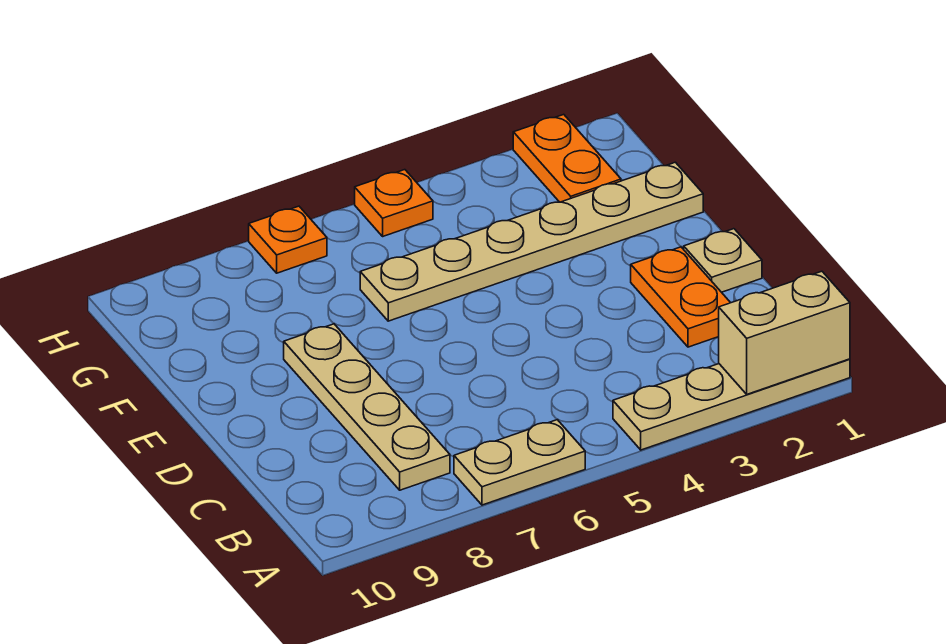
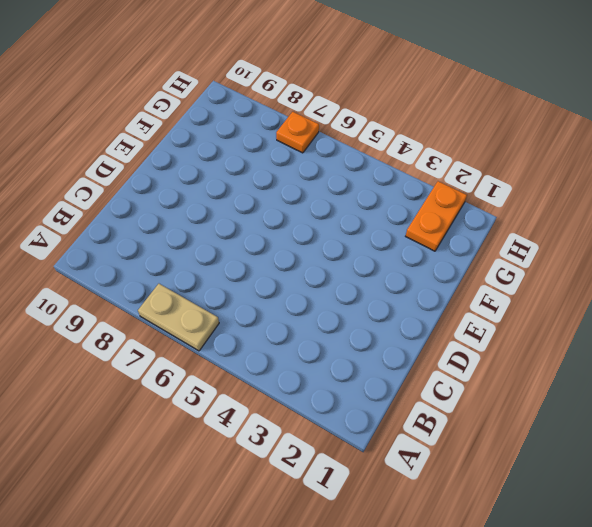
none -> tan 1x4 plate [613,359,850,450]
none -> tan 1x4 plate [284,324,450,490]

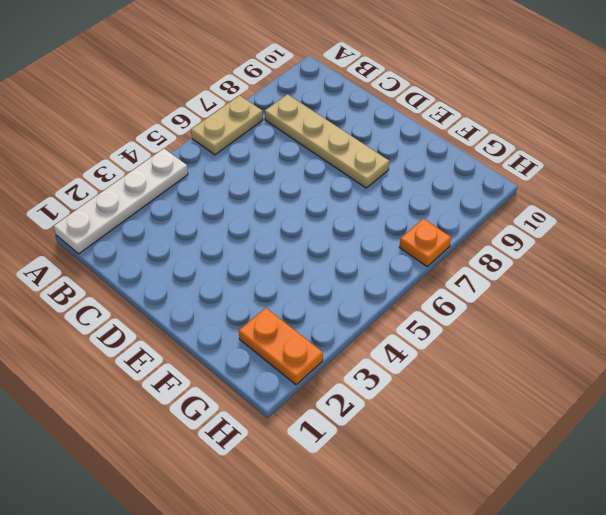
white 1x4 plate [54,149,188,254] -> tan 1x4 plate [613,359,850,450]
none -> orange 1x2 plate [631,247,730,347]
none -> tan 1x1 plate [684,229,762,292]

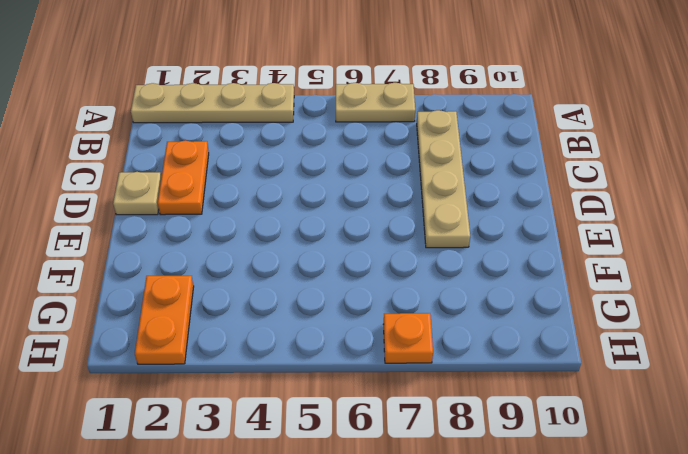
none -> tan 1x6 plate [360,162,703,321]
none -> orange 1x1 plate [355,170,433,236]

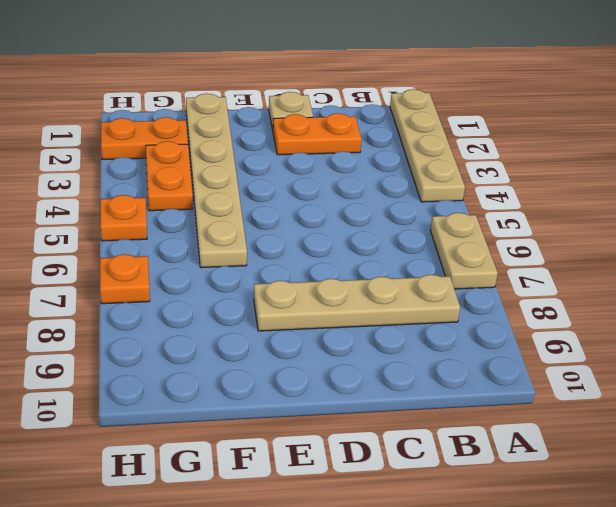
orange 1x2 plate [146,141,193,211] -> none
none -> tan 1x2 brick [719,271,850,394]

